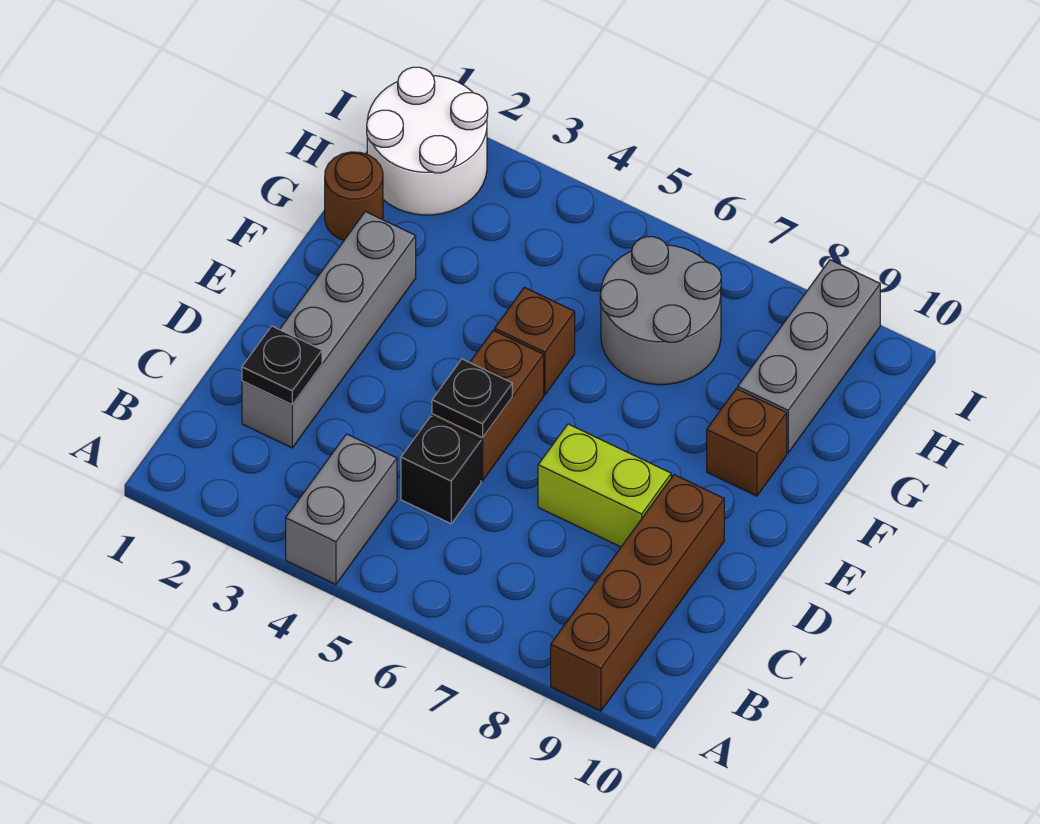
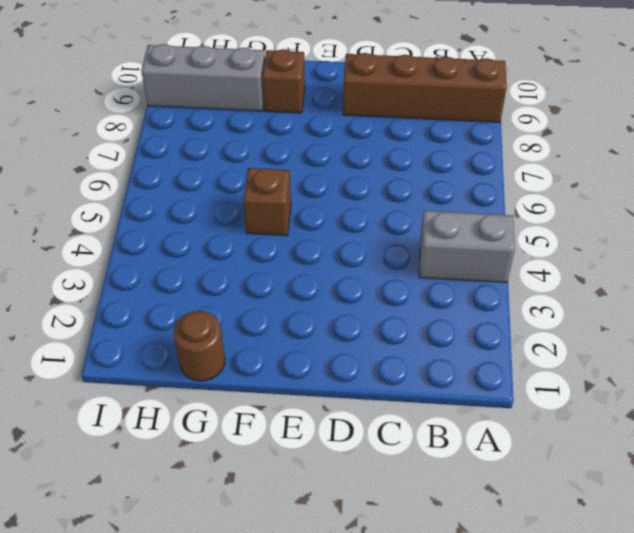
none -> grey 1x4 brick [242,211,416,448]
none -> black 1x1 brick [401,417,481,524]
none -> brown 1x2 brick [432,330,544,481]

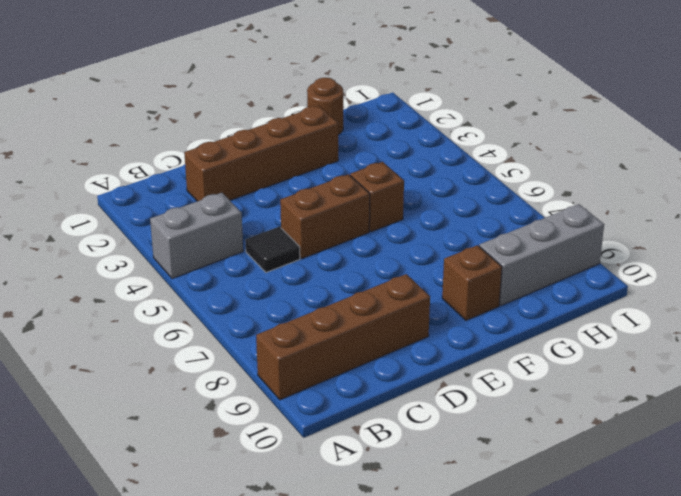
brown 1x4 brick [184,106,338,201] -> grey 1x4 brick [242,211,416,448]
black 1x1 tile [245,227,300,272] -> black 1x1 brick [401,417,481,524]
none -> lime 1x2 brick [538,424,671,547]
none -> grey 2x2 round brick [600,237,721,385]
none -> white 2x2 round brick [367,67,488,215]

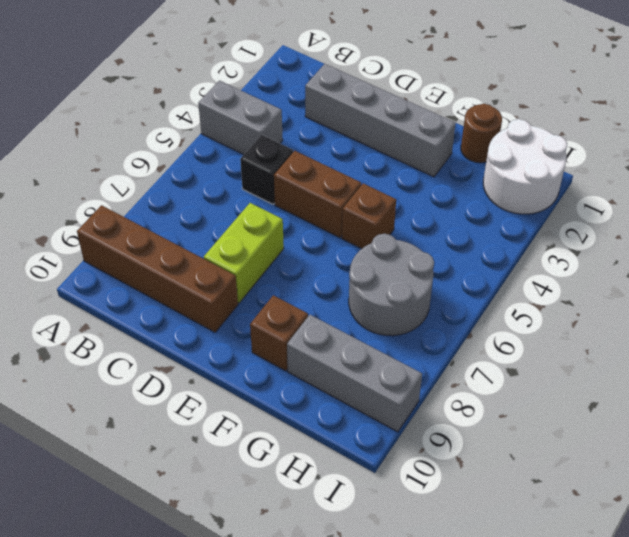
none -> black 1x1 plate [242,326,322,405]
none -> black 1x1 plate [432,359,512,438]

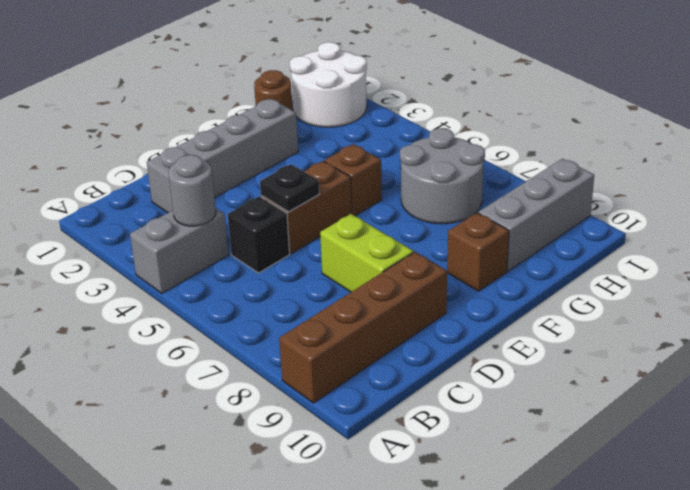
grey 1x1 round brick [168,155,216,226] -> none
none -> black 1x1 plate [242,326,322,405]

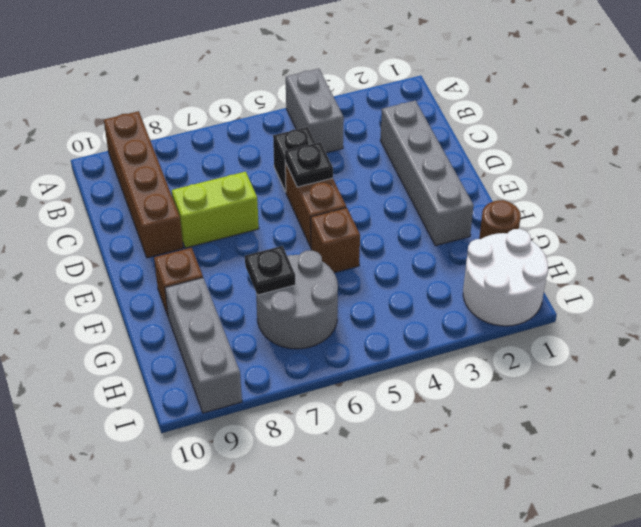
black 1x1 plate [245,246,296,295] -> black 1x1 plate moved to [242,326,322,405]

